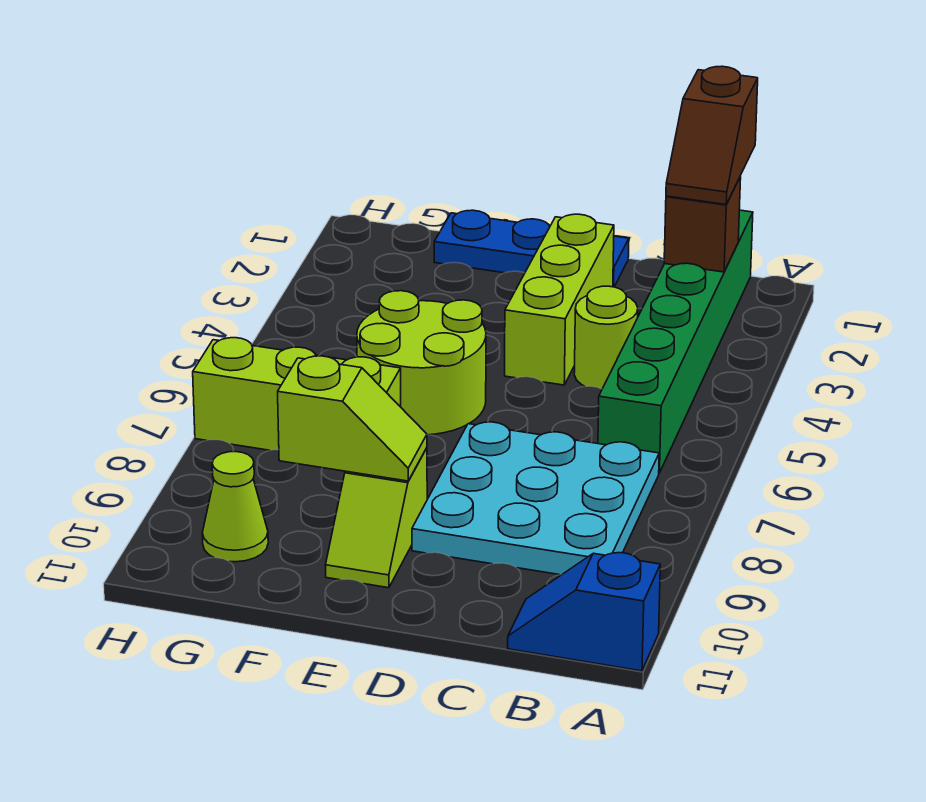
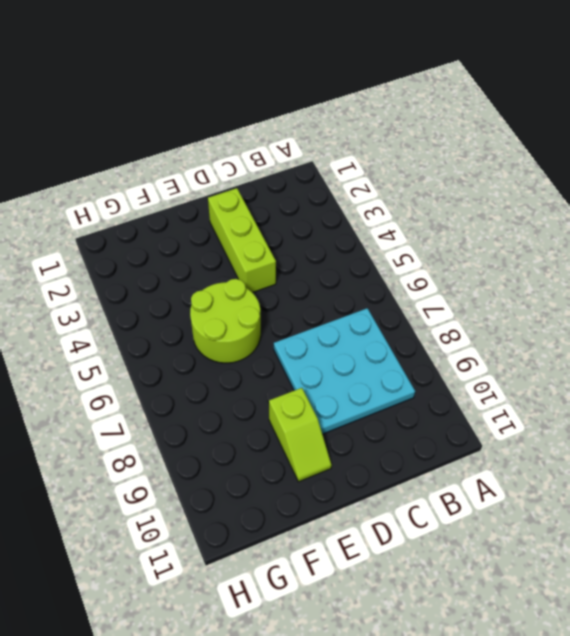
none -> blue 1x2 slope [508,553,660,671]
none -> green 1x6 brick [598,210,753,473]
none -> lime 1x1 round brick [574,286,638,389]

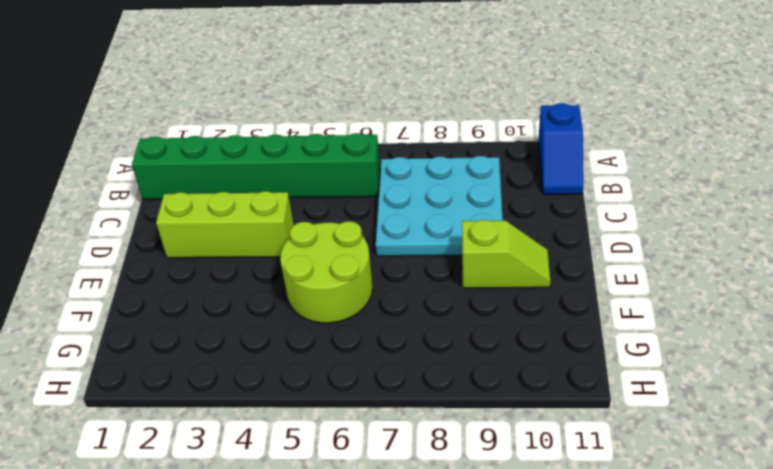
none -> lime 1x1 round brick [574,286,638,389]
none -> blue 1x3 plate [434,210,629,287]
none -> lime 1x3 brick [193,338,401,450]

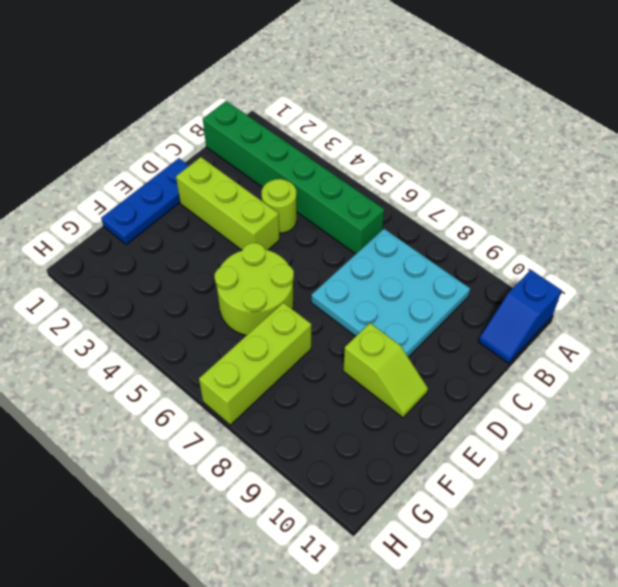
none -> lime 1x1 cone [202,451,268,562]
none -> brown 1x1 brick [664,176,741,272]
none -> lime 1x2 slope [278,356,427,481]

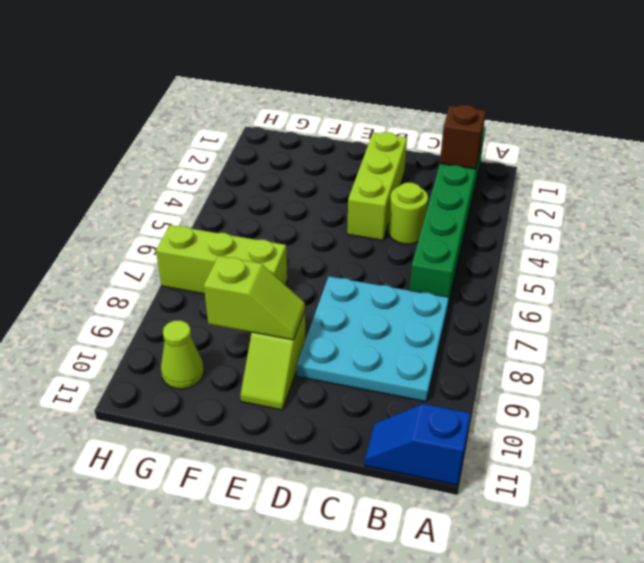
none -> blue 1x3 plate [434,210,629,287]
none -> lime 2x2 round brick [357,291,486,435]
none -> brown 1x2 slope [666,66,758,204]

